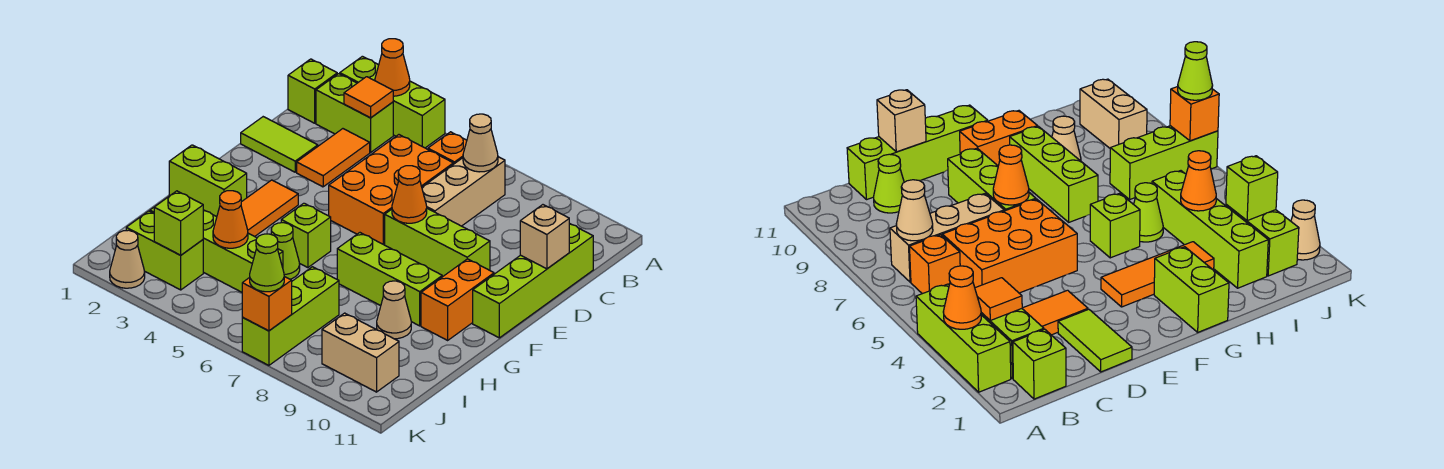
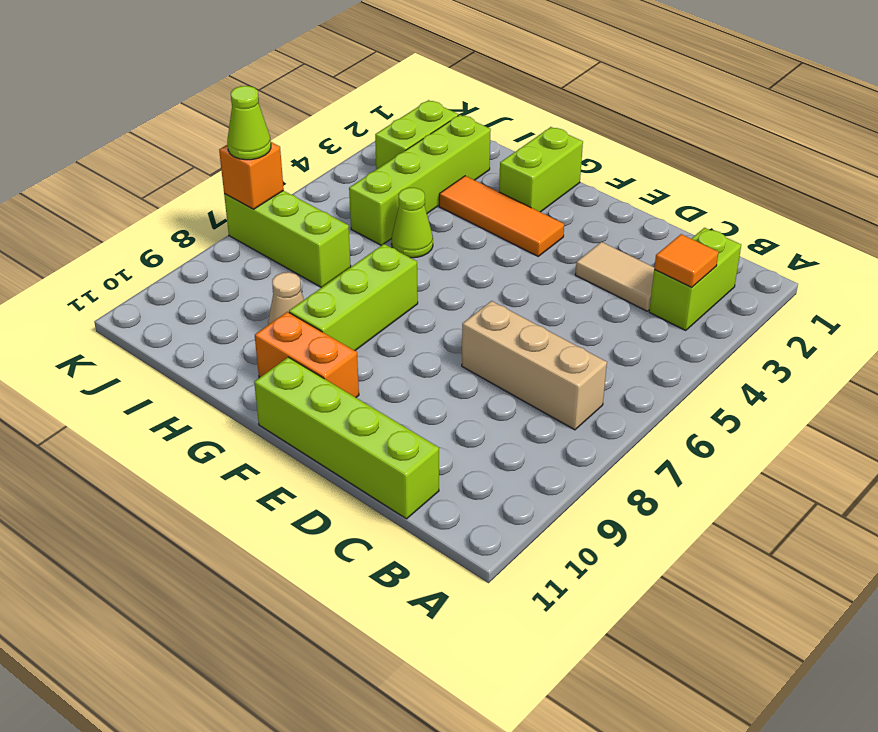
tan 1x2 tile [575,242,654,311] -> orange 1x2 tile [297,129,370,187]
none -> lime 1x3 brick [340,56,445,148]
none -> lime 1x1 brick [288,59,337,123]
none -> orange 1x1 brick [428,132,467,164]
none -> orange 2x3 brick [329,135,453,245]

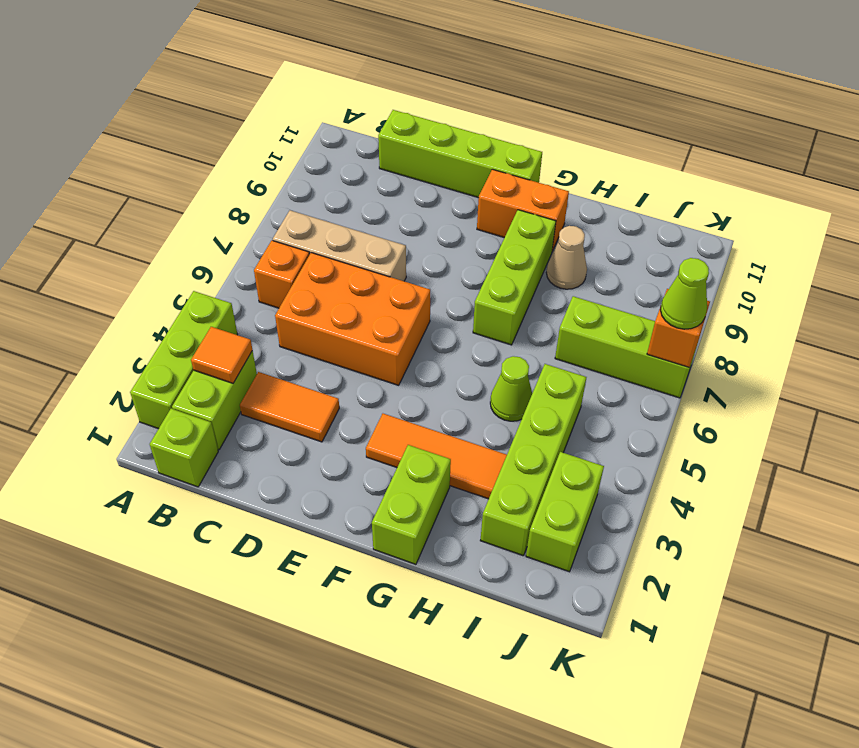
none -> lime 1x1 cone [874,154,904,213]
none -> lime 1x2 tile [241,117,318,172]
none -> lime 1x3 brick [385,208,490,277]
none -> lime 1x1 brick [281,203,331,268]

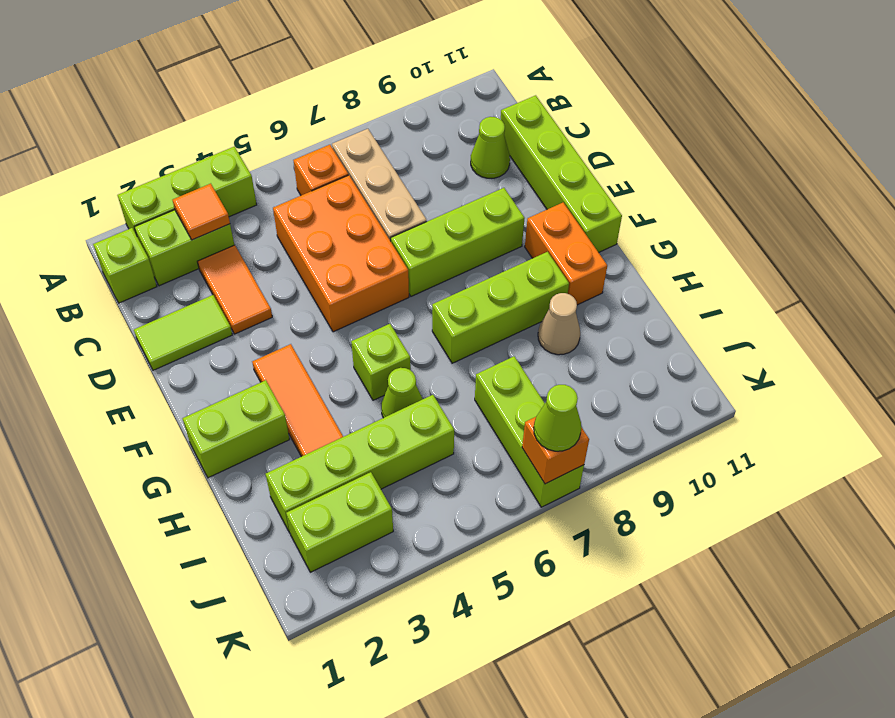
none -> tan 1x2 brick [322,313,399,392]
none -> tan 1x1 cone [110,230,145,288]
none -> orange 1x1 cone [375,39,410,96]
none -> tan 1x1 cone [463,114,498,172]

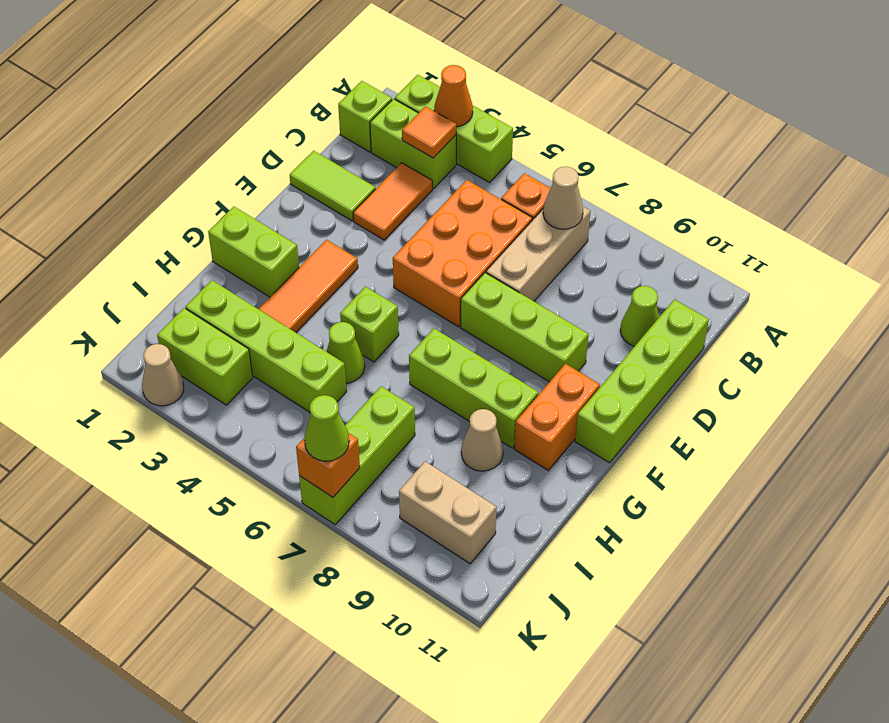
none -> tan 1x1 brick [520,205,569,269]
none -> orange 1x1 cone [392,166,427,223]
none -> orange 1x1 cone [213,191,248,248]
none -> lime 1x1 brick [154,191,203,255]

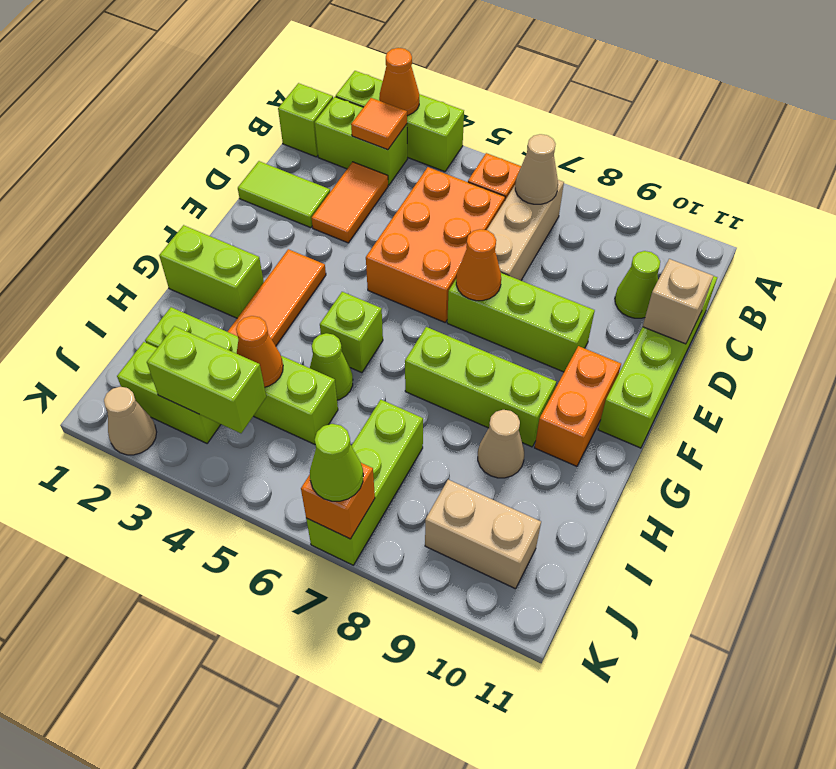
lime 1x2 brick [147,326,266,433] -> lime 1x1 brick [154,191,203,255]

